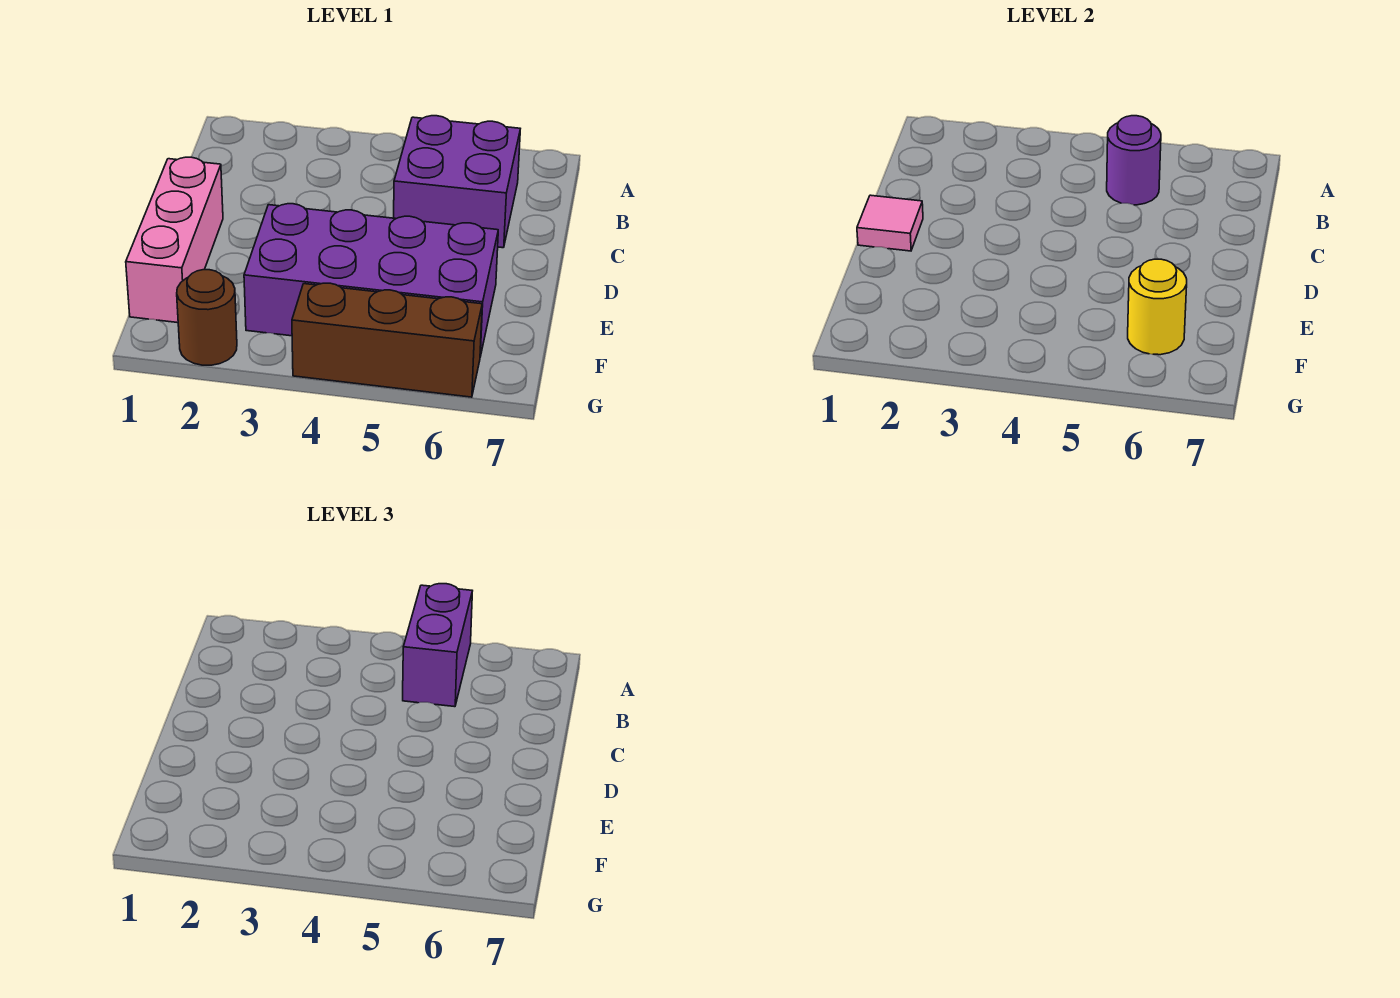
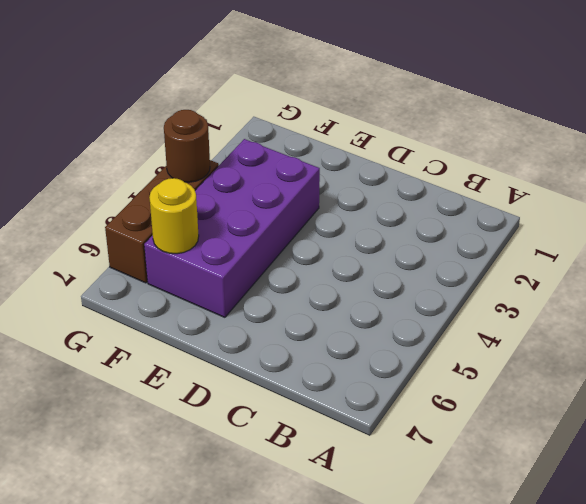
brown 1x1 round brick [164,110,210,182] -> brown 1x1 round brick moved to [177,270,237,365]
none -> purple 2x2 brick [394,116,520,248]
none -> pink 1x3 brick [126,157,223,323]

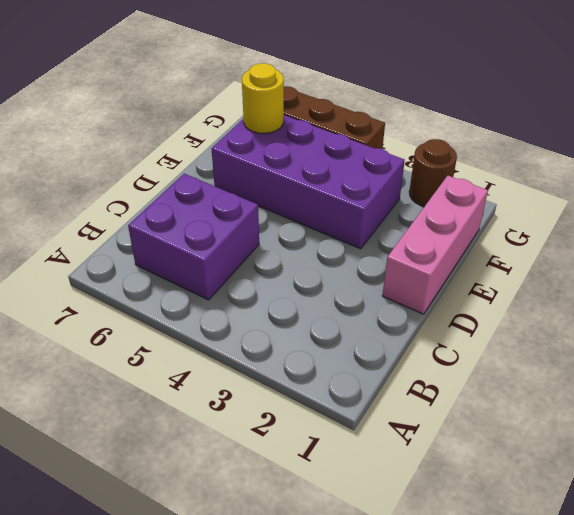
none -> purple 1x1 round brick [1107,116,1161,205]
none -> pink 1x1 tile [857,195,923,251]

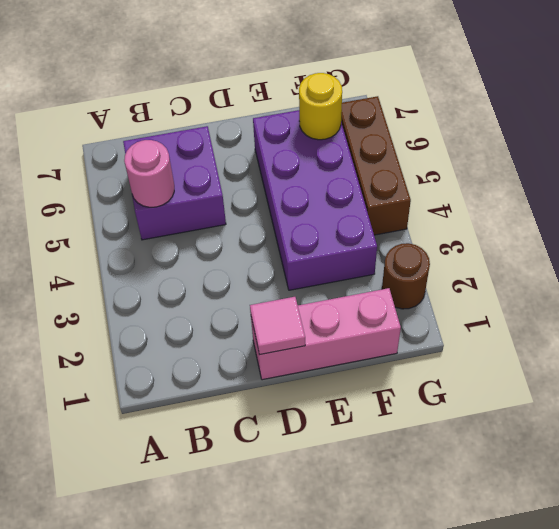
pink 1x1 round brick [124,140,174,207] -> purple 1x1 round brick [1107,116,1161,205]
none -> purple 1x2 brick [403,584,472,707]

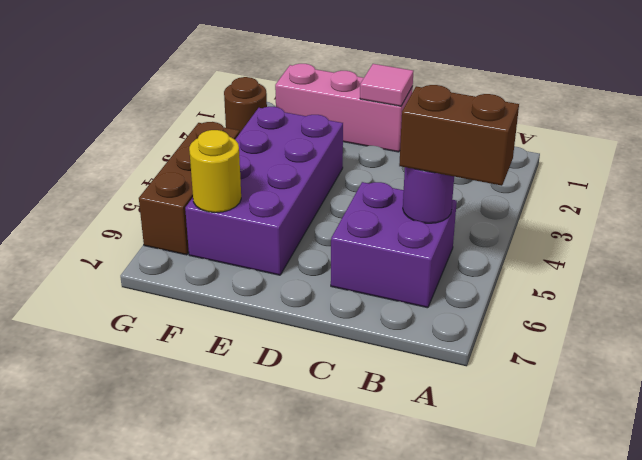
brown 1x2 brick [399,85,519,186] -> purple 1x2 brick [403,584,472,707]

